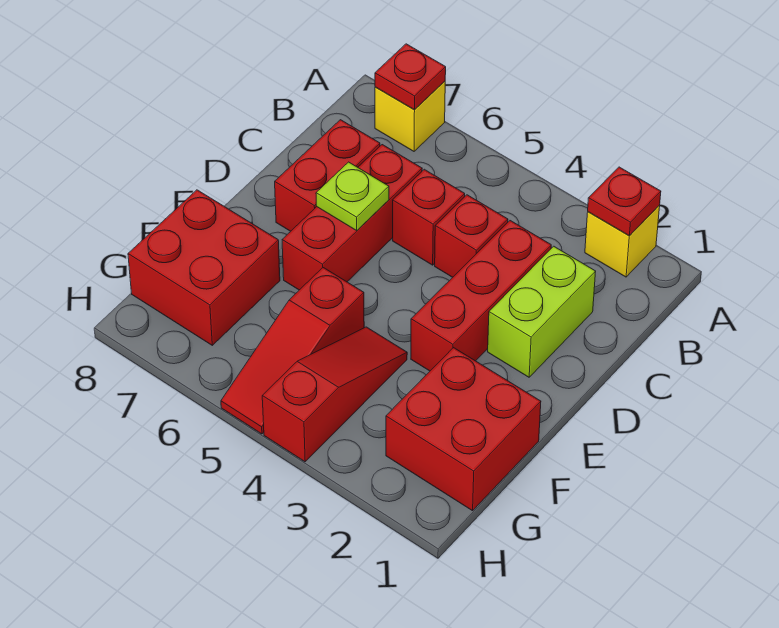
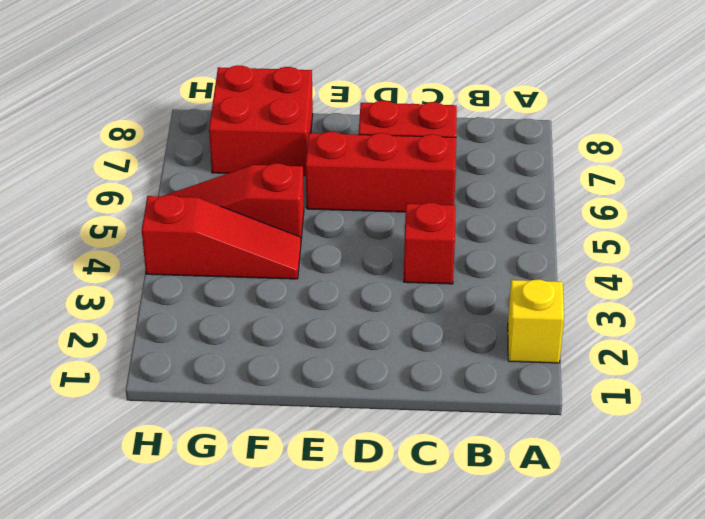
none -> yellow 1x1 brick [375,81,445,151]
none -> lime 1x2 brick [488,246,596,377]
none -> red 1x3 brick [411,221,551,371]

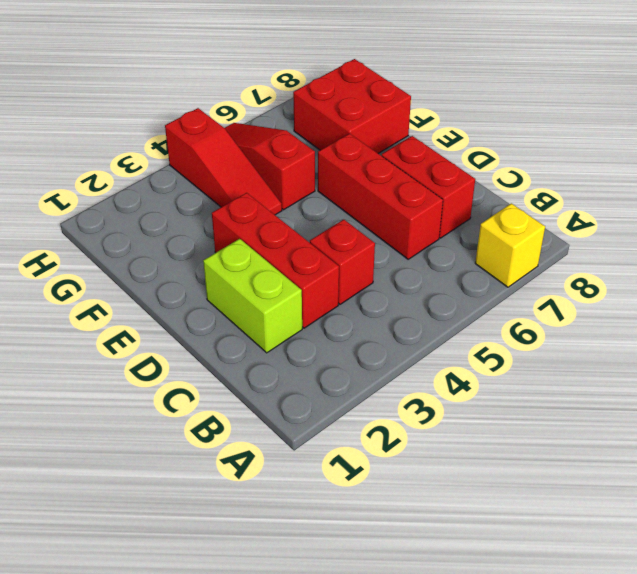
none -> yellow 1x1 brick [585,205,660,277]
none -> red 1x1 brick [393,169,465,265]
none -> red 2x2 brick [386,348,541,511]

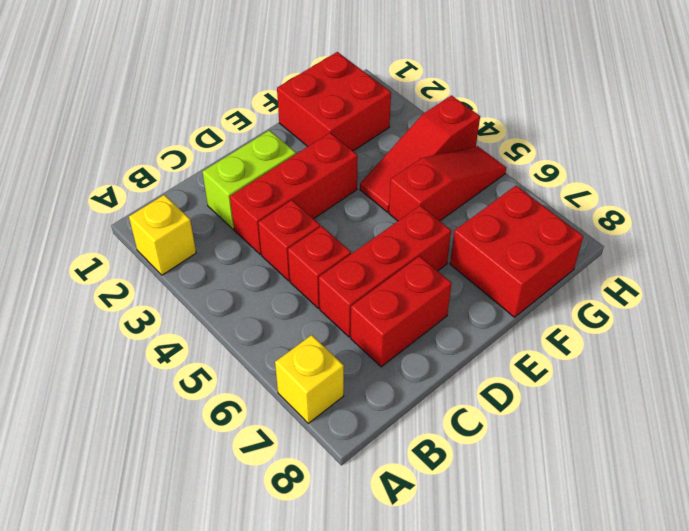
none -> red 1x1 plate [588,167,661,236]
none -> red 1x1 plate [375,44,446,110]
none -> lime 1x1 plate [316,162,389,231]

